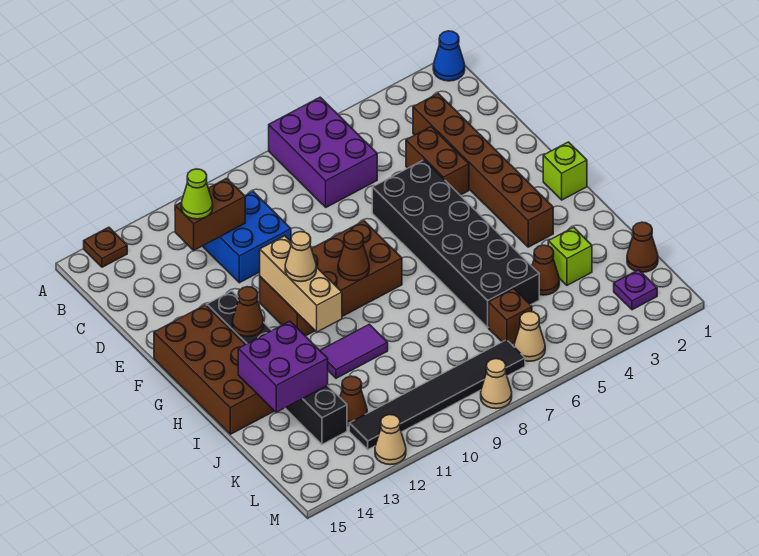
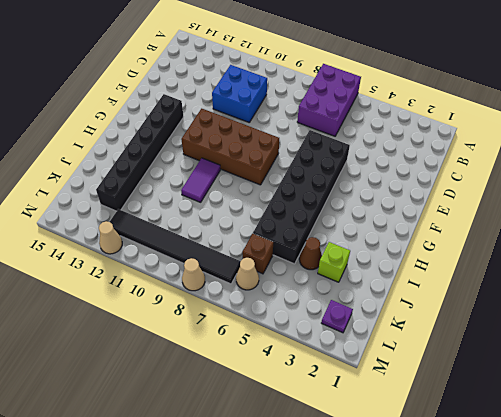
purple 1x2 tile [181,158,221,202] -> purple 1x2 tile turned to [320,324,388,378]
none -> blue 1x1 cone [433,31,465,81]
none -> brown 1x1 plate [84,227,127,267]
none -> brown 1x6 brick [413,94,553,247]

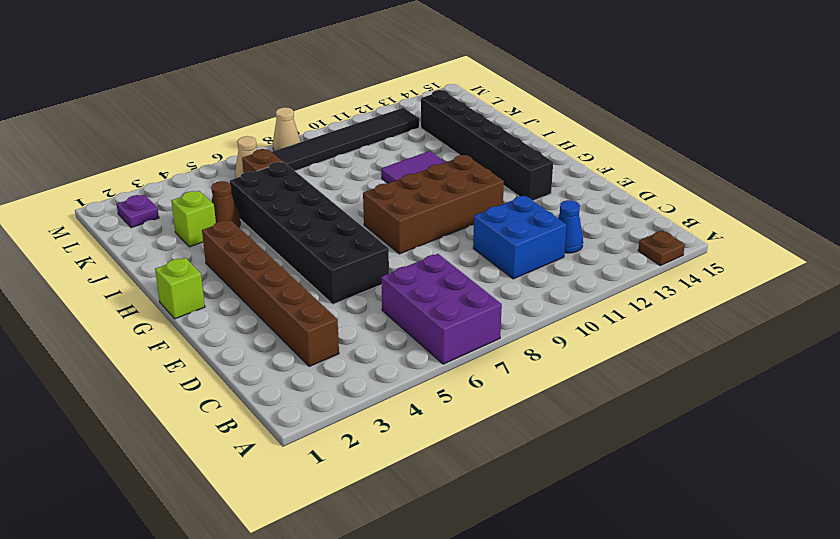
blue 1x1 cone [558,200,583,253] -> blue 1x1 cone moved to [433,31,465,81]
none -> brown 1x2 brick [406,127,469,195]
none -> brown 2x4 brick [154,305,274,434]
none -> brown 1x1 cone [627,222,658,272]

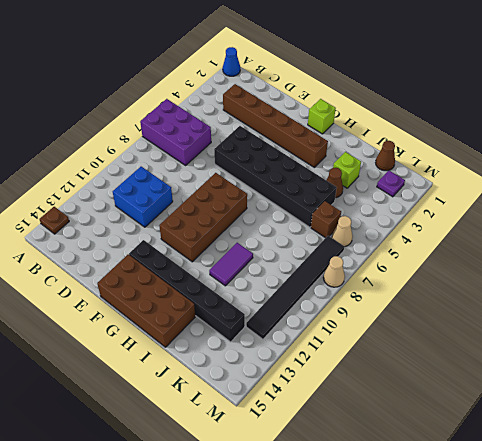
none -> brown 1x2 brick [406,127,469,195]
none -> brown 1x1 cone [340,376,367,426]
none -> tan 1x1 cone [375,415,406,465]

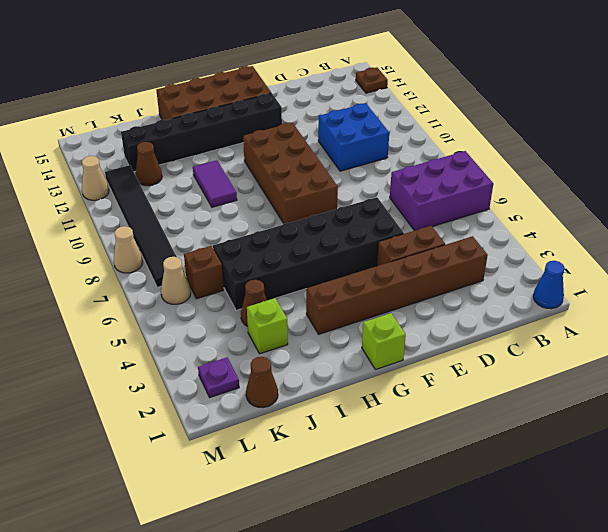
none -> brown 1x2 brick [175,178,245,250]
none -> tan 1x3 brick [260,236,342,332]
none -> brown 1x1 cone [338,231,369,281]

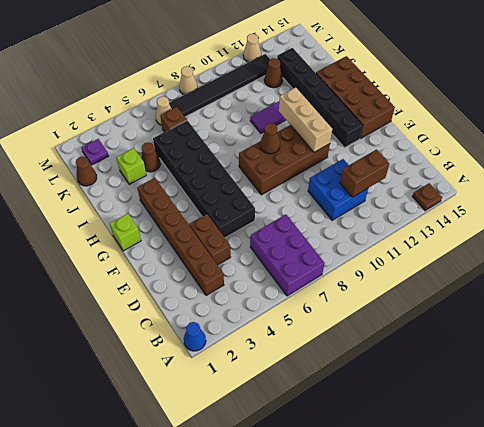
none -> brown 1x1 cone [232,287,264,337]
none -> purple 2x2 brick [238,321,328,412]
none -> lime 1x1 cone [181,169,213,219]

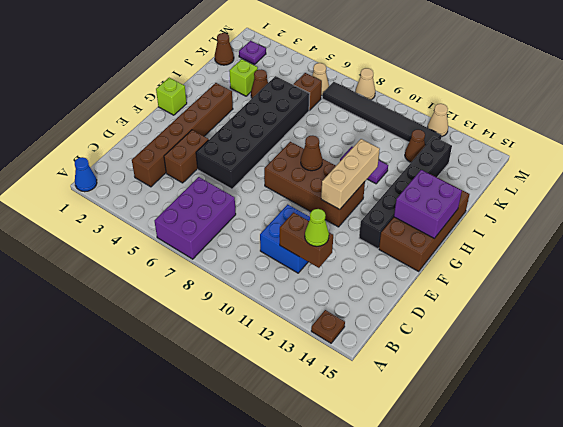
purple 2x2 brick [394,170,462,238] -> purple 2x2 brick moved to [238,321,328,412]
none -> brown 1x1 cone [232,287,264,337]
none -> tan 1x1 cone [285,232,316,282]

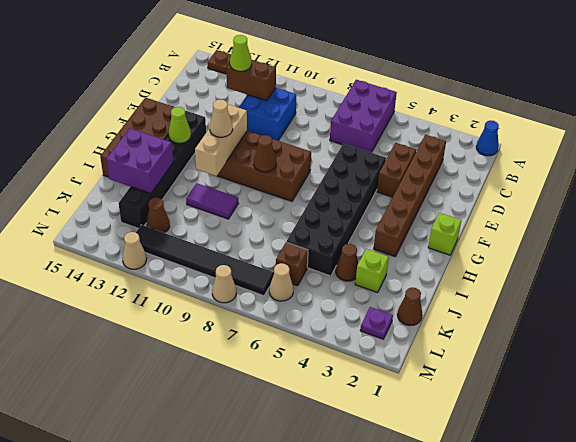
lime 1x1 cone [169,107,191,143] -> brown 1x1 cone [232,287,264,337]

